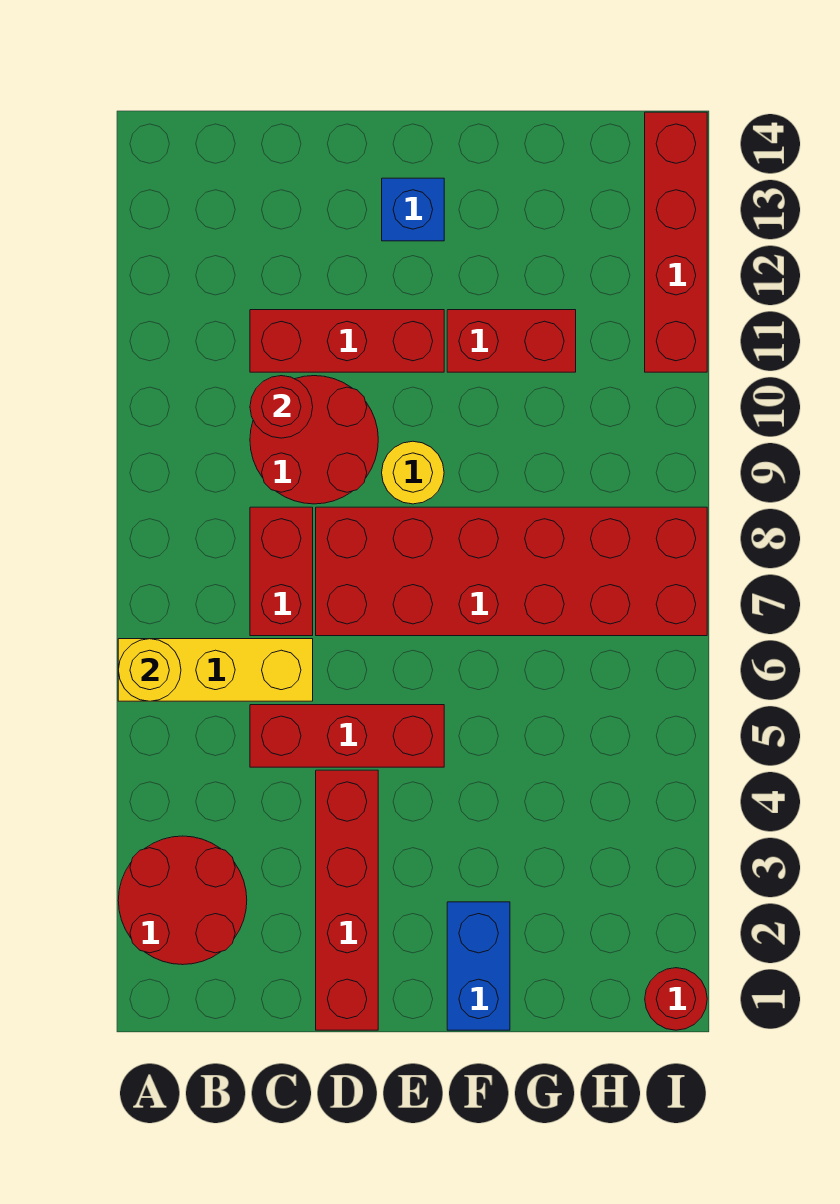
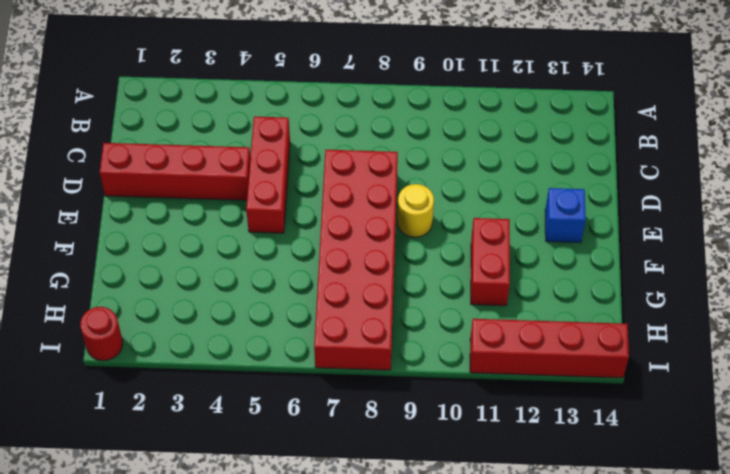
none -> red 2x2 round brick [118,836,247,965]
none -> yellow 1x3 brick [118,639,313,701]
none -> red 1x2 brick [250,507,313,636]

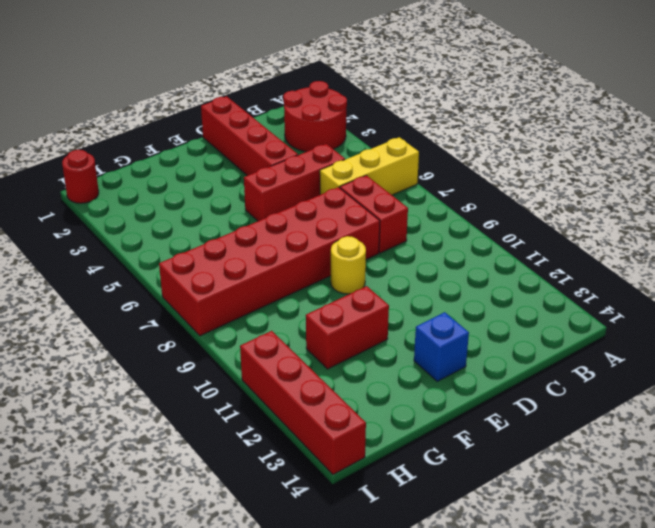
none -> red 2x2 round brick [250,376,378,504]
none -> red 1x3 brick [250,310,444,372]
none -> blue 1x2 brick [447,902,510,1030]

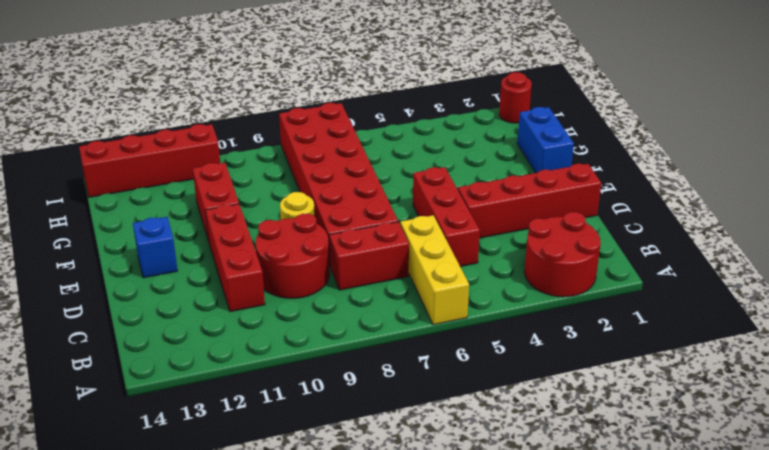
blue 1x2 brick [517,107,574,173] -> blue 1x2 brick turned to [447,902,510,1030]
none -> yellow 1x1 round brick [118,639,181,701]
none -> red 1x1 round brick [250,376,313,438]

